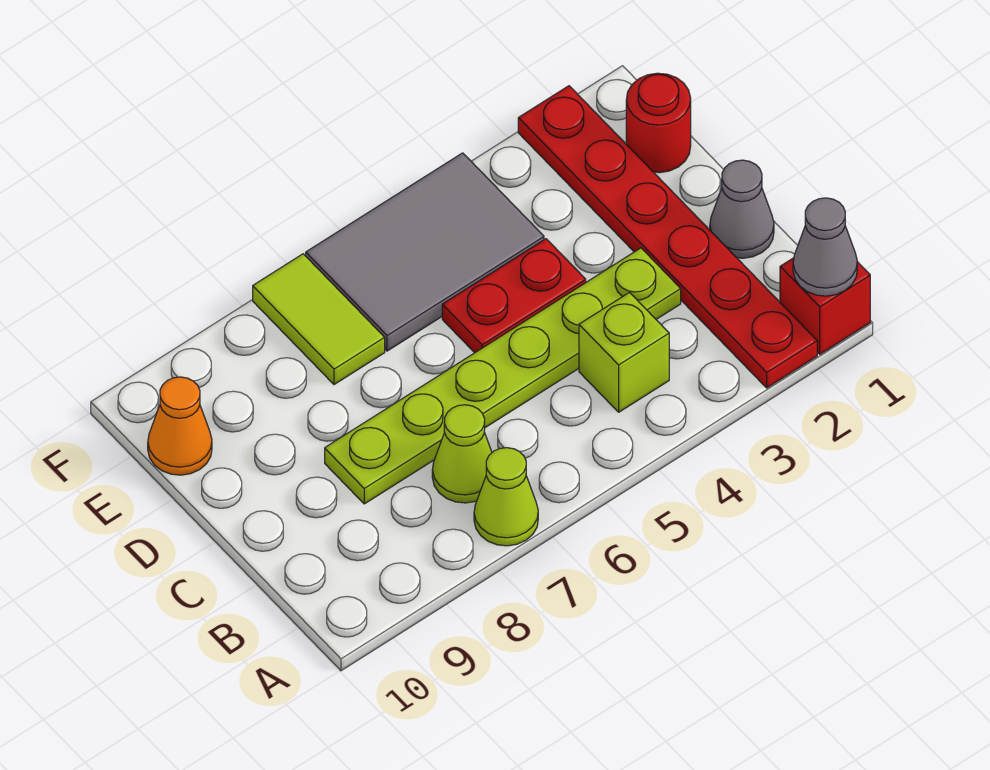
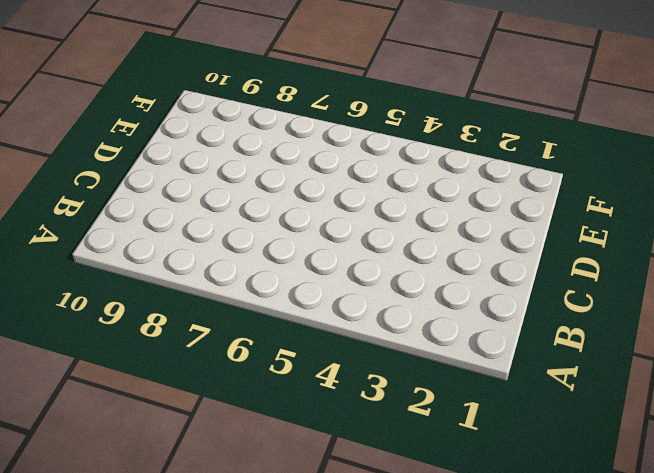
none -> red 1x1 brick [780,258,870,354]
none -> red 1x6 plate [518,86,817,388]
none -> lime 1x1 cone [474,448,538,546]

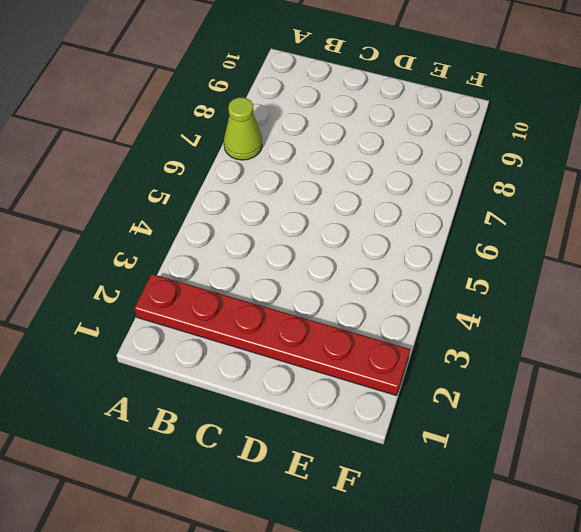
none -> red 1x1 brick [780,258,870,354]
none -> lime 1x1 brick [579,293,669,412]
none -> lime 1x1 cone [432,405,492,503]

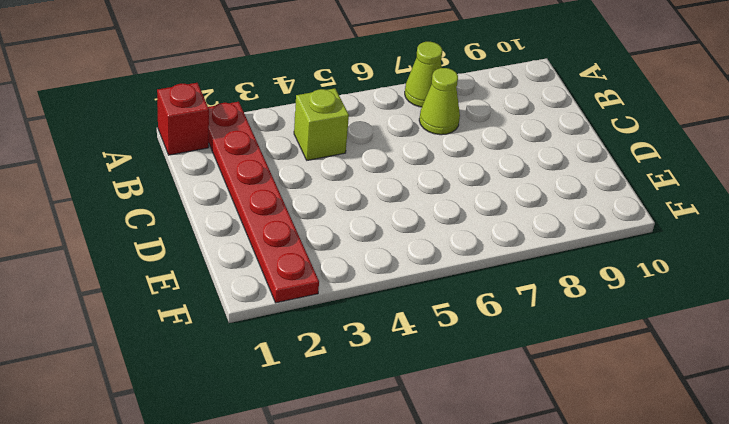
none -> grey 1x1 cone [710,160,774,258]
none -> lime 1x6 plate [325,248,681,504]
none -> red 1x2 plate [442,239,586,353]

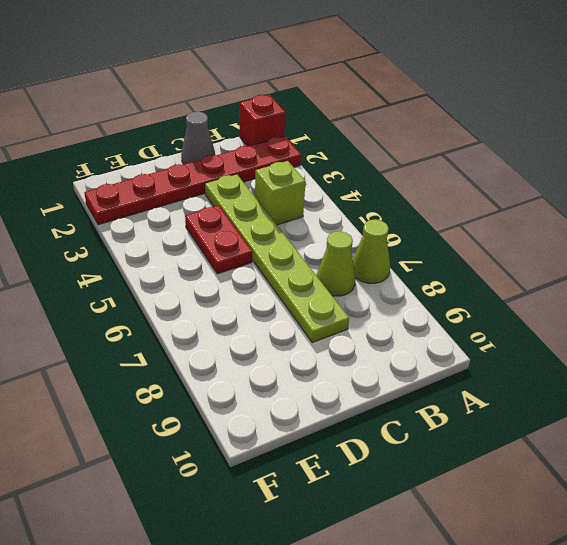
none -> red 1x1 round brick [626,73,691,173]
none -> grey 2x3 tile [306,153,544,351]
none -> lime 1x2 tile [253,254,385,385]

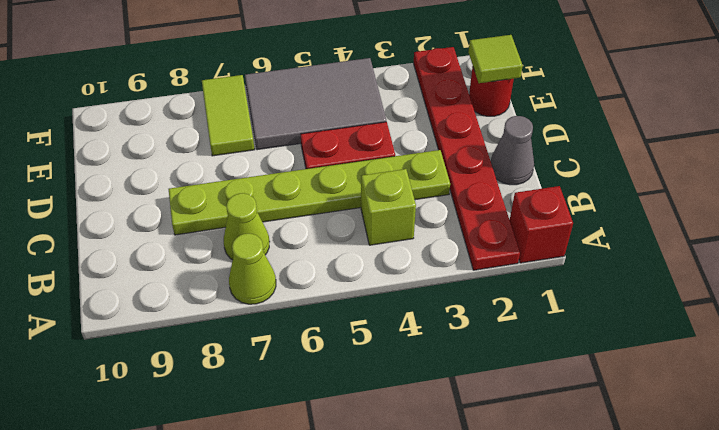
lime 1x1 tile [468,35,523,83] -> none
none -> orange 1x1 cone [148,377,212,475]
none -> grey 1x1 cone [793,198,857,296]

